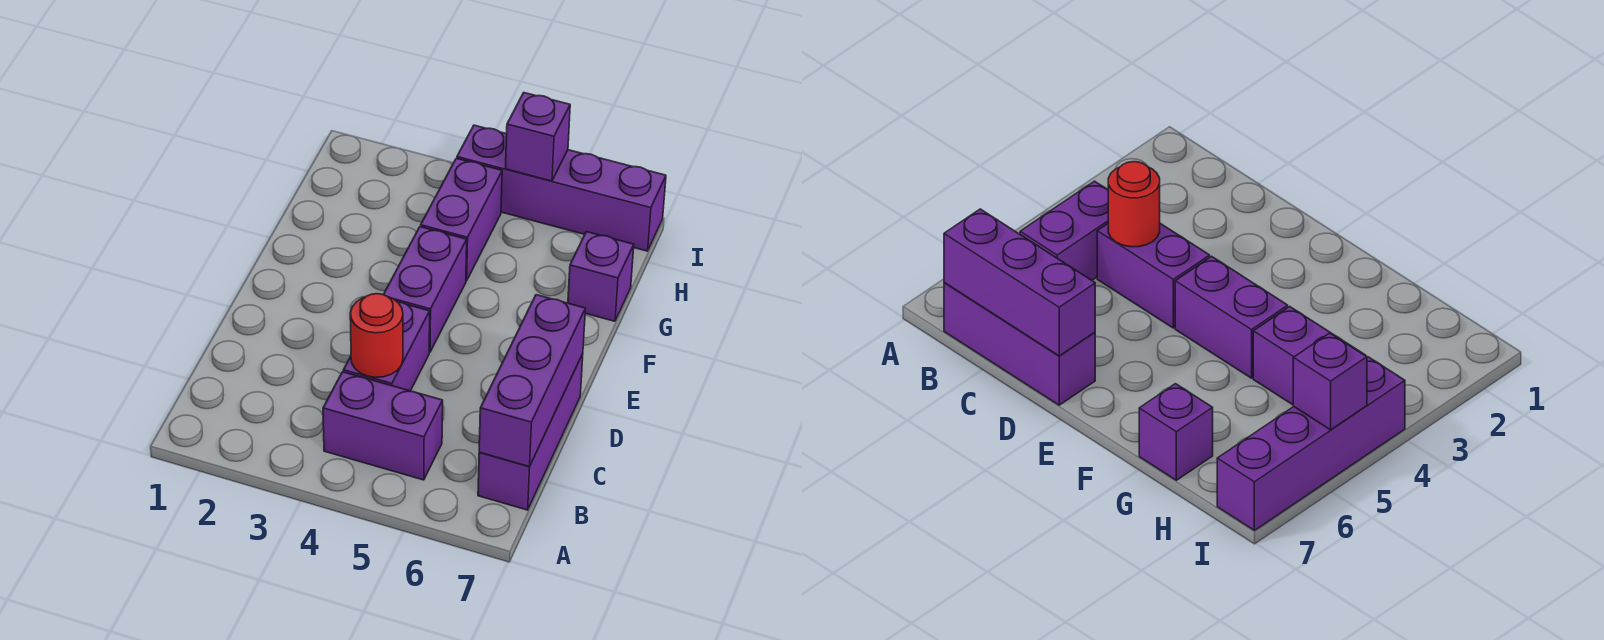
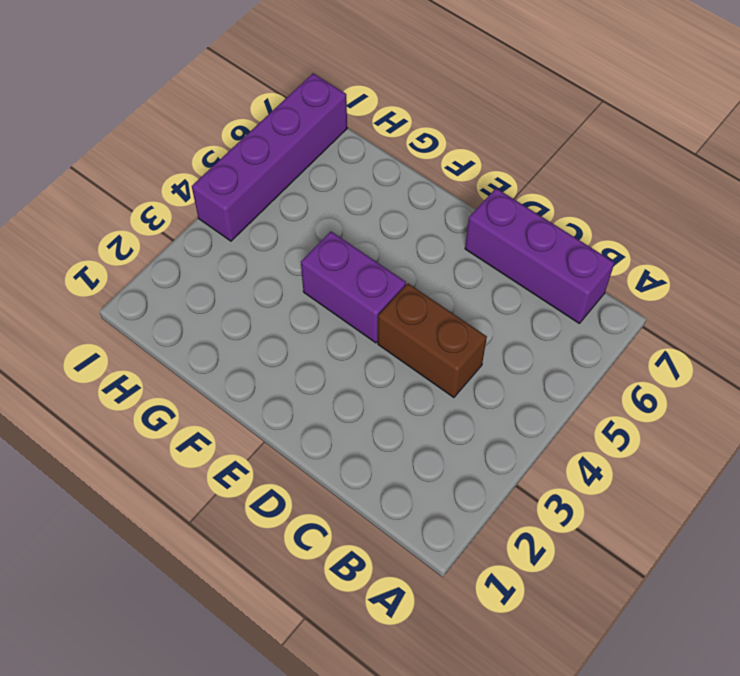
brown 1x2 brick [378,284,487,397] -> purple 1x2 brick [343,302,430,391]
none -> purple 1x2 brick [323,372,443,480]
none -> purple 1x2 brick [421,158,502,281]

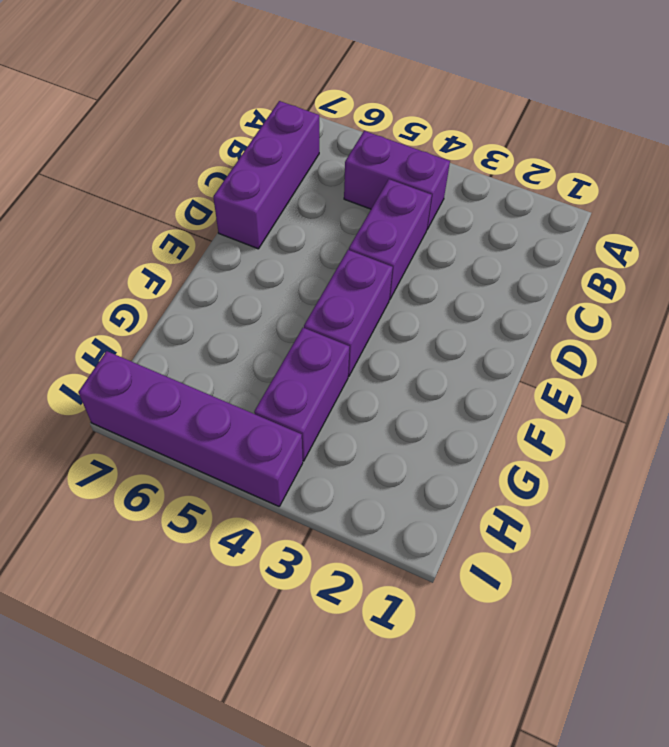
none -> purple 1x1 brick [568,232,634,321]
none -> purple 1x3 brick [479,295,586,467]

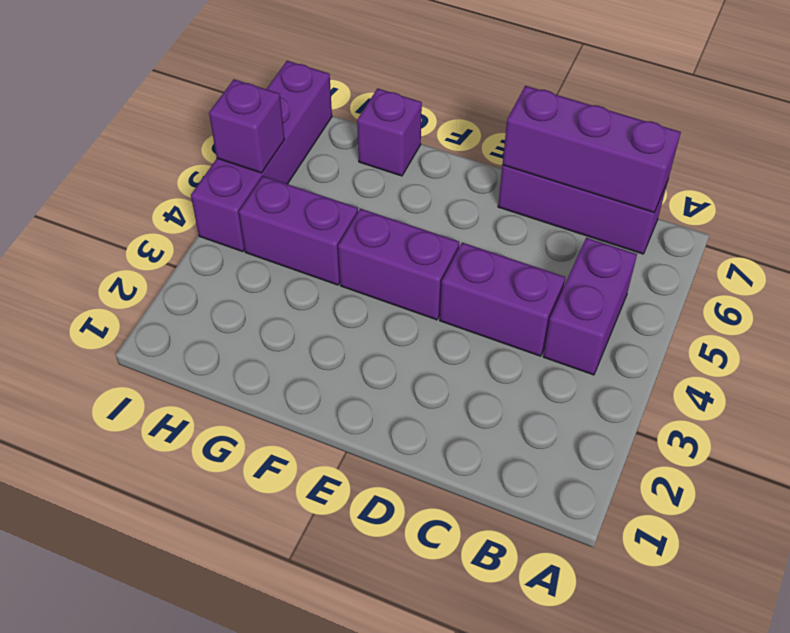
none -> red 1x1 round brick [350,294,403,378]

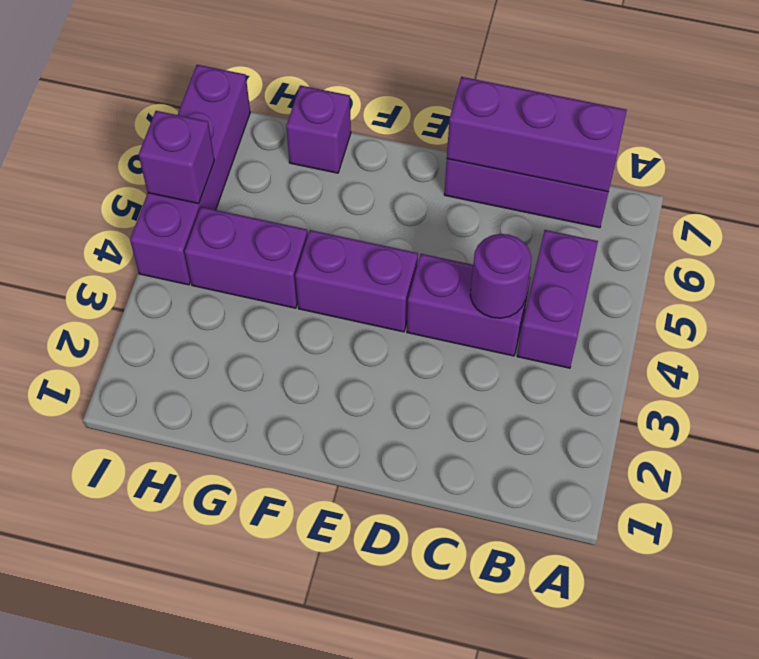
purple 1x1 round brick [470,234,532,318] -> red 1x1 round brick [350,294,403,378]

